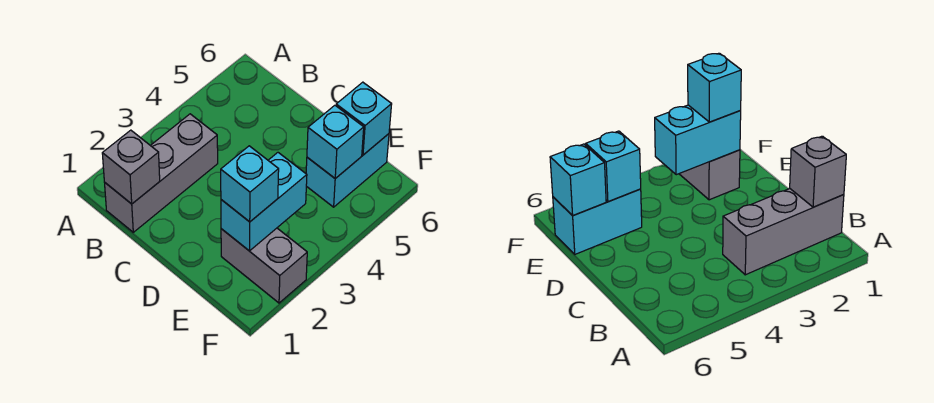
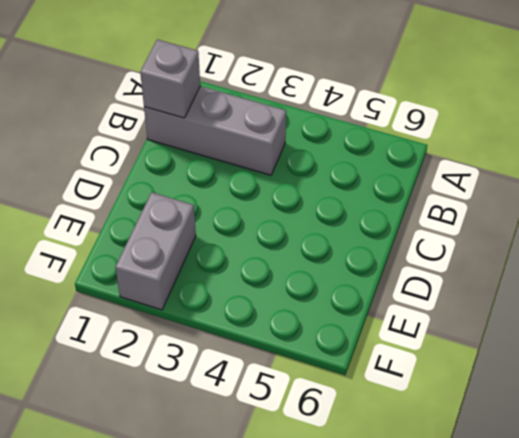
none -> cyan 1x2 brick [306,134,389,207]
none -> cyan 1x2 brick [221,153,307,251]

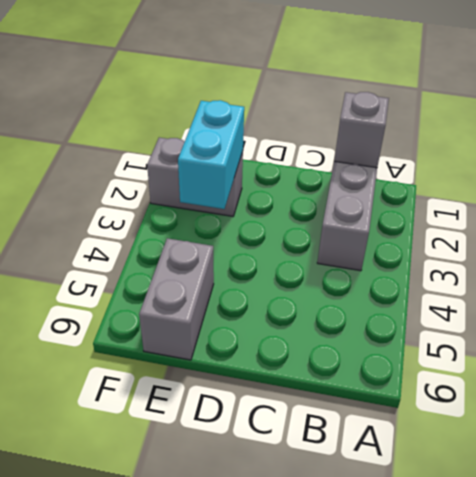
grey 1x2 brick [139,238,214,360] -> cyan 1x2 brick [306,134,389,207]
none -> cyan 1x1 brick [307,105,364,178]
none -> cyan 1x1 brick [336,82,392,155]

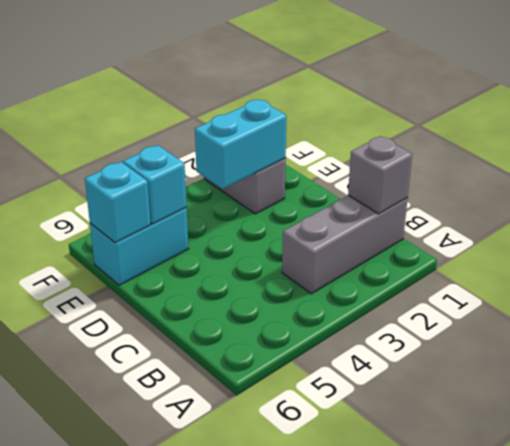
none -> cyan 1x1 brick [221,146,279,222]

